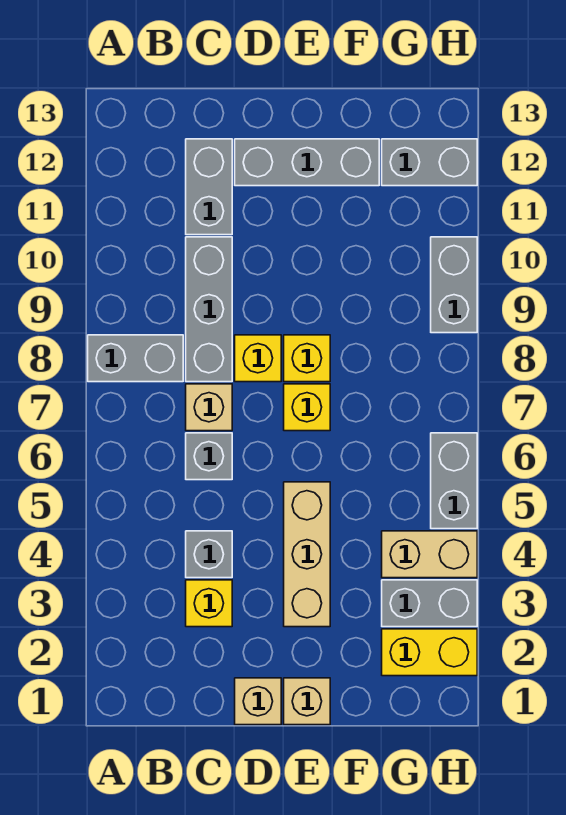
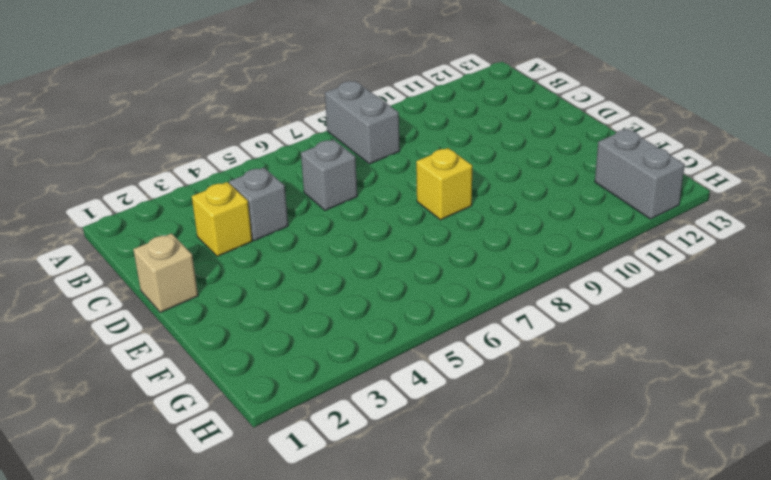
none -> tan 1x1 brick [186,384,232,431]
none -> grey 1x3 brick [186,237,232,382]
none -> grey 1x2 brick [186,139,232,235]

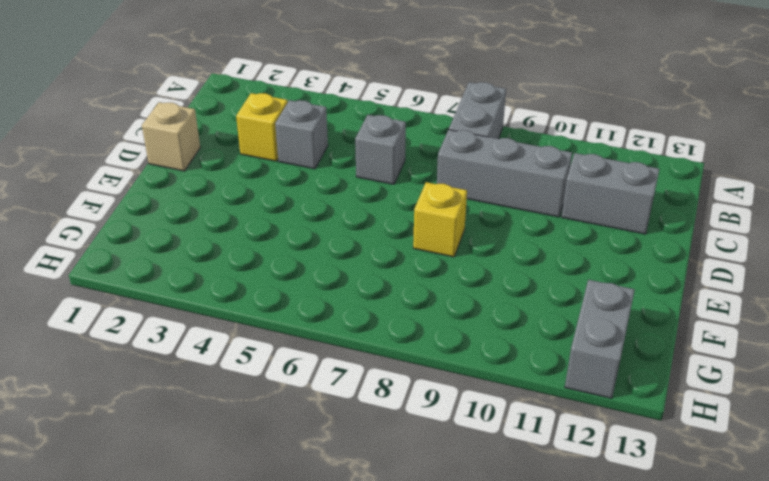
none -> tan 1x1 brick [186,384,232,431]
none -> yellow 1x1 brick [235,335,281,382]
none -> grey 1x3 brick [235,139,379,186]

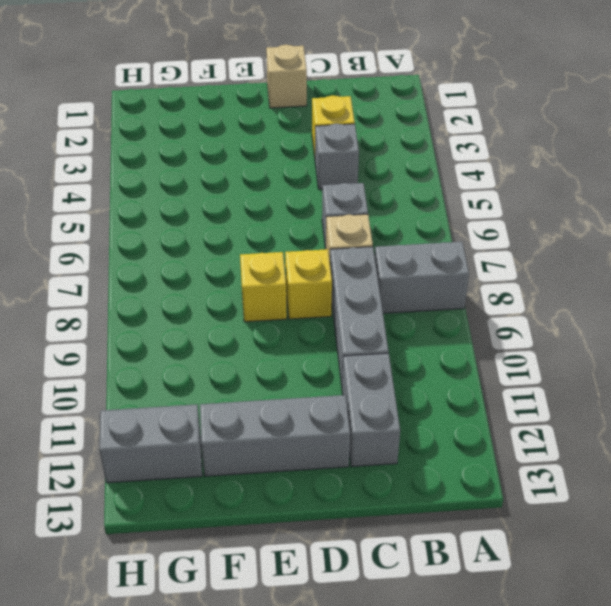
none -> tan 1x1 brick [284,678,330,725]
none -> tan 1x3 brick [284,482,330,627]
none -> yellow 1x1 brick [284,384,330,431]

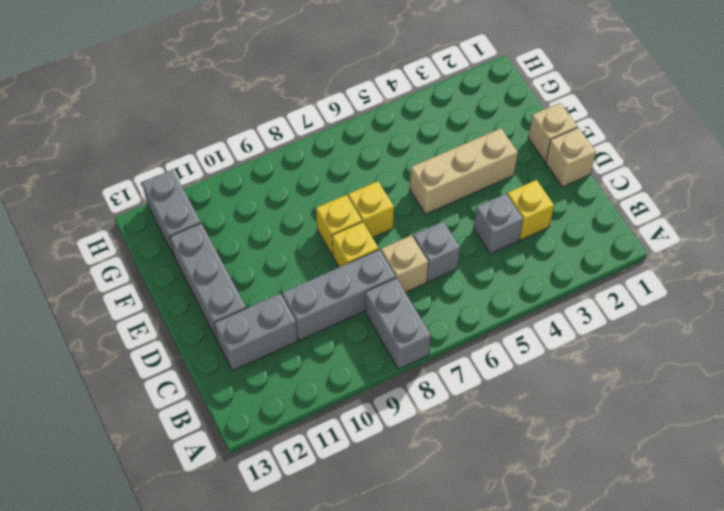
none -> yellow 1x2 brick [382,629,477,676]
none -> grey 1x2 brick [382,580,477,627]
none -> tan 1x2 brick [382,531,477,578]

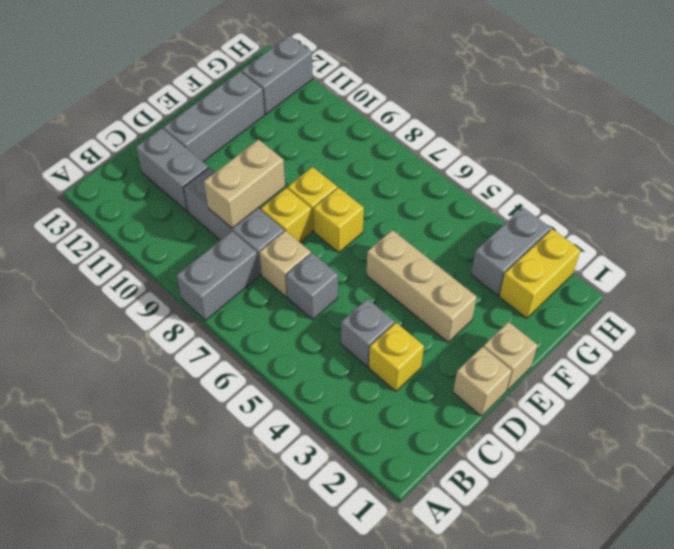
tan 1x2 brick [204,140,285,228] -> tan 1x2 brick moved to [382,531,477,578]
none -> grey 1x2 brick [431,433,477,529]
none -> grey 1x2 brick [431,237,477,333]

